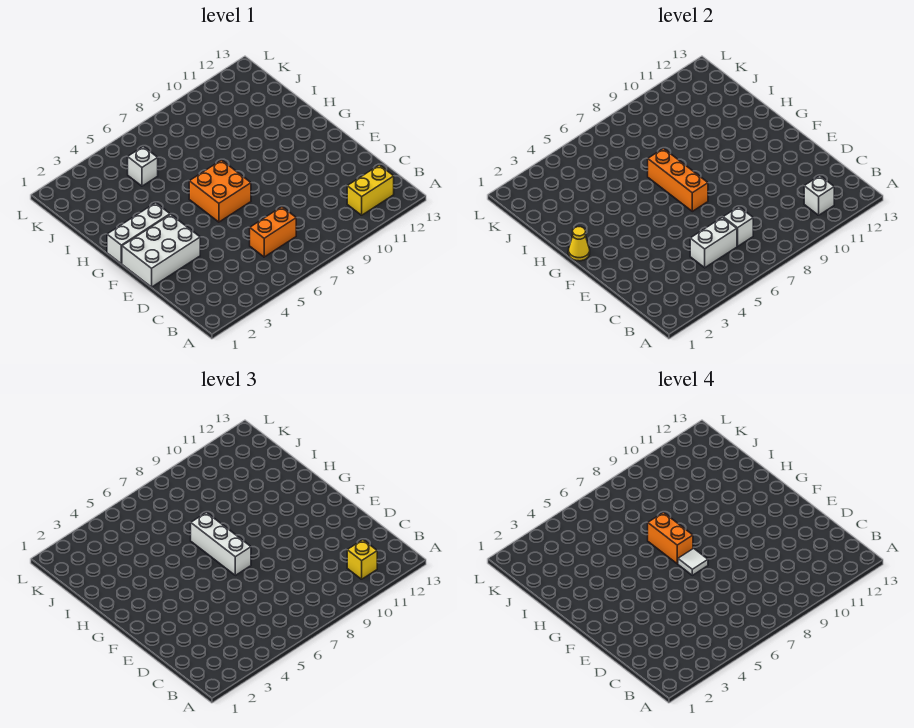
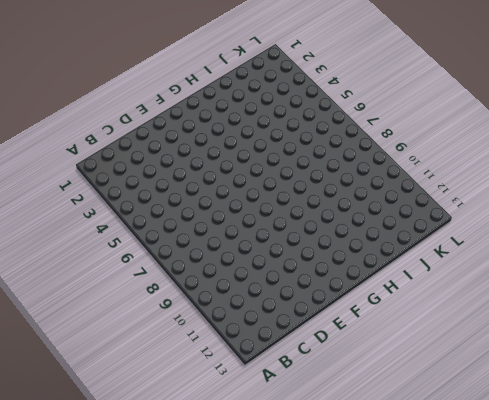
none -> yellow 1x2 brick [347,165,394,215]
none -> orange 1x2 brick [250,207,296,257]
none -> white 2x3 brick [122,214,200,287]

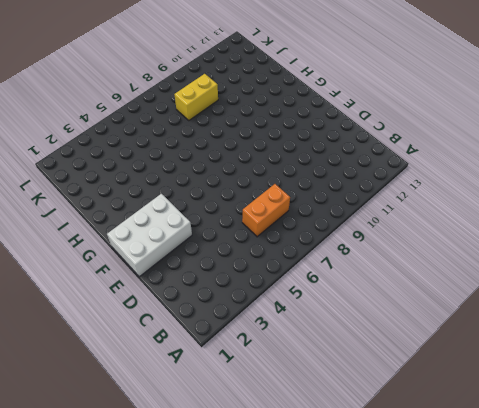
yellow 1x2 brick [174,74,218,120] -> yellow 1x2 brick moved to [347,165,394,215]
none -> orange 2x2 brick [189,160,251,222]
none -> white 1x3 brick [107,203,170,264]
none -> white 1x1 brick [128,146,158,186]

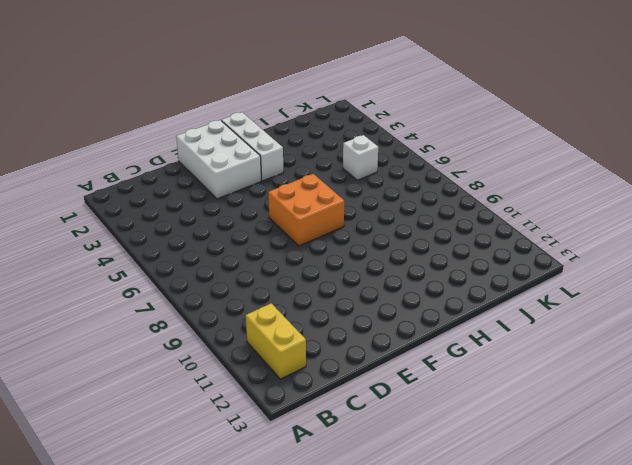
none -> orange 1x2 brick [250,207,296,257]
none -> white 1x1 brick [804,176,834,215]
none -> white 1x2 brick [690,217,737,268]

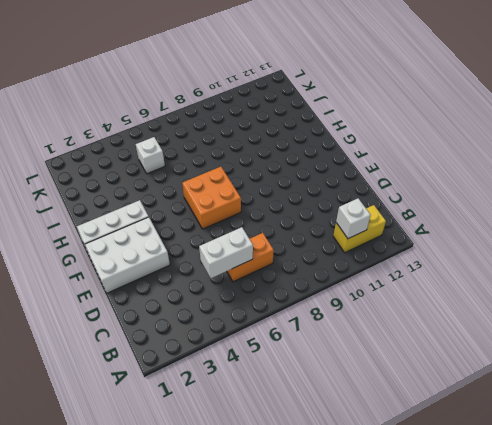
none -> white 1x1 brick [723,207,753,246]
none -> orange 1x3 brick [648,149,708,211]
none -> yellow 1x1 cone [568,227,590,261]

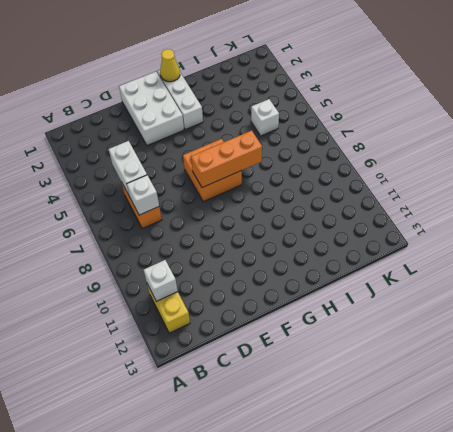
none -> yellow 1x1 brick [347,540,377,579]
none -> white 1x3 brick [191,513,251,575]
none -> white 1x1 tile [678,548,708,575]

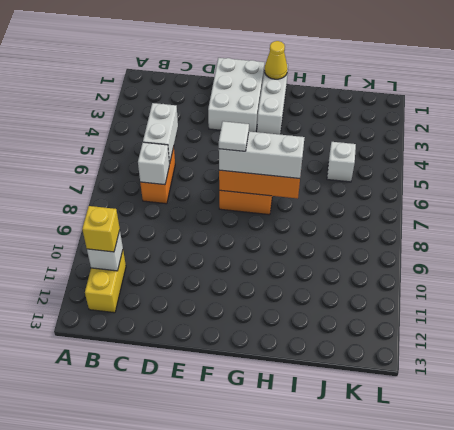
none -> orange 1x2 brick [648,513,693,564]

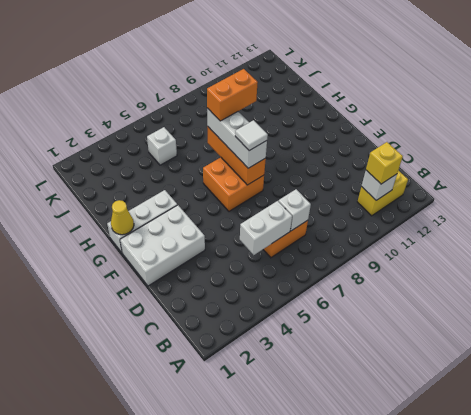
orange 1x2 brick [207,69,258,121] -> orange 1x2 brick turned to [648,513,693,564]

